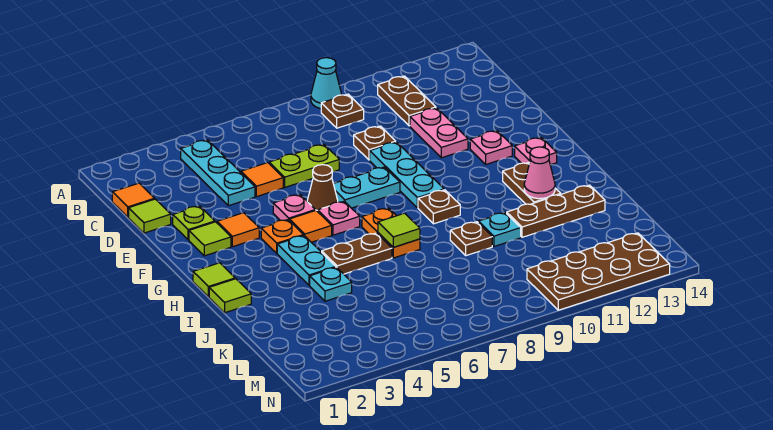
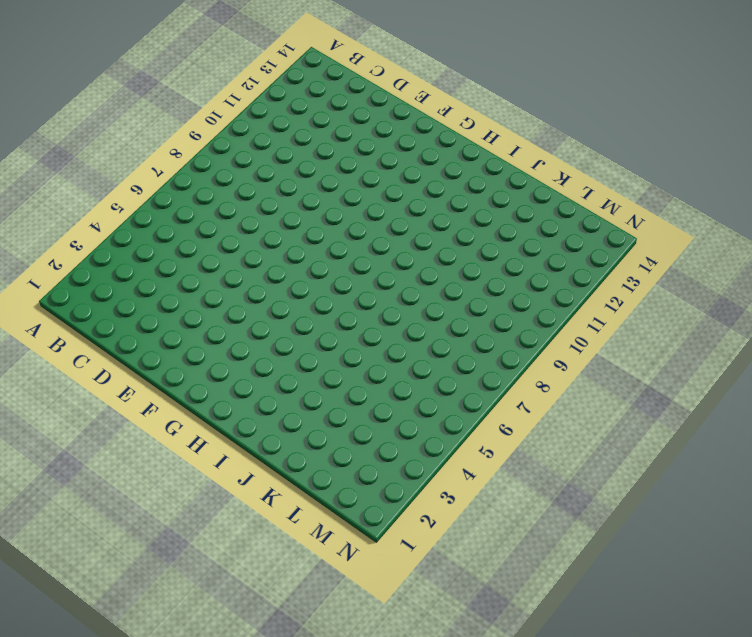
none -> cyan 1x1 cone [311,58,342,109]
none -> cyan 1x3 plate [181,140,255,206]
none -> brown 1x1 plate [321,94,364,128]
none -> brown 1x2 plate [378,76,436,126]

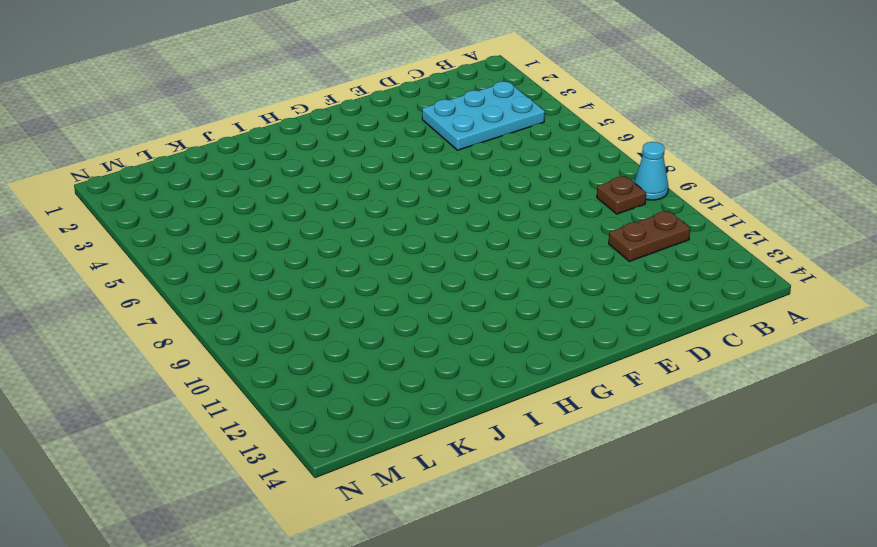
cyan 2x3 plate [422,81,545,150] -> cyan 1x3 plate [181,140,255,206]
none -> orange 1x1 tile [112,183,155,217]
none -> lime 1x1 tile [129,199,171,233]
none -> orange 1x1 tile [241,163,283,197]
none -> lime 1x2 plate [269,144,339,187]

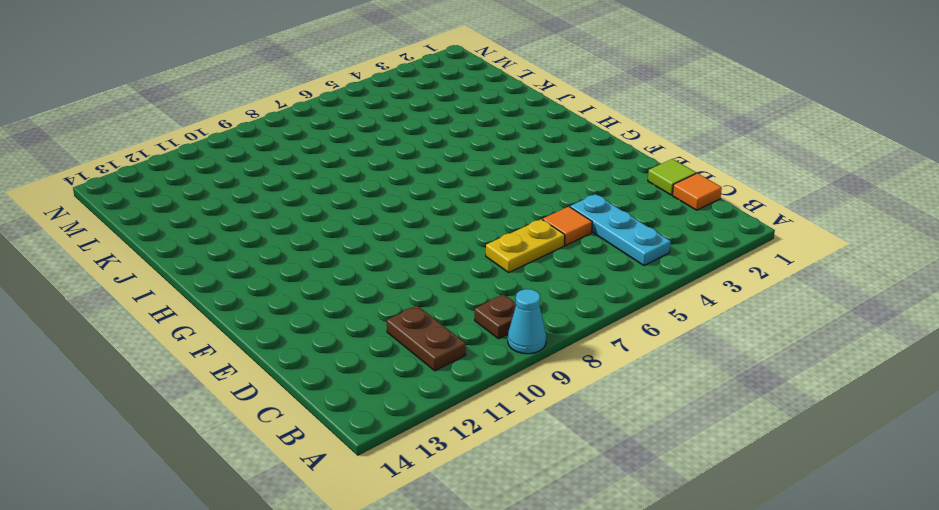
yellow 1x2 plate [486,219,565,272] -> lime 1x2 plate [269,144,339,187]
none -> brown 1x1 plate [354,126,396,160]
none -> pink 1x2 plate [410,108,468,158]
none -> lime 1x1 plate [173,206,215,240]
none -> cyan 1x3 plate [370,142,444,208]

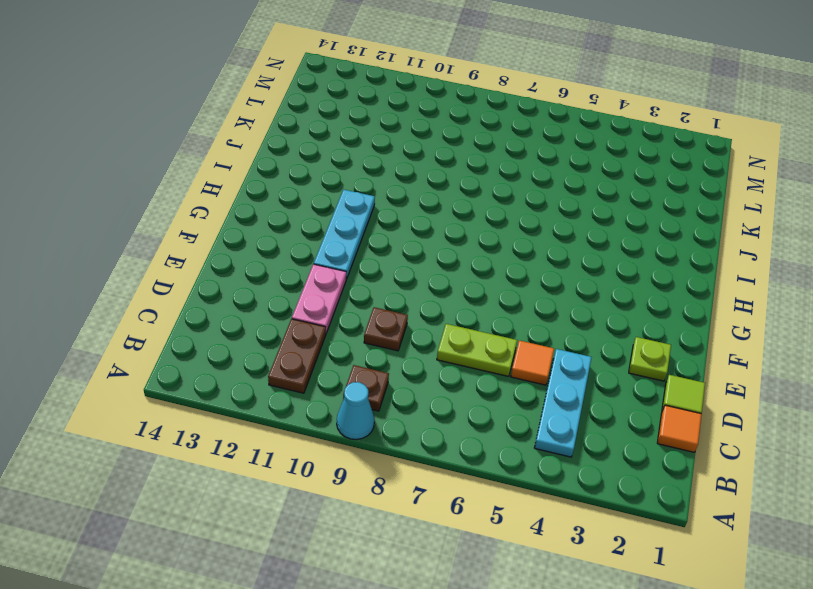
cyan 1x3 plate [314,190,375,279] -> cyan 1x3 plate moved to [370,142,444,208]
none -> lime 1x1 tile [189,222,231,256]
none -> orange 1x1 tile [217,213,259,247]
none -> pink 1x1 plate [273,195,315,220]
none -> brown 1x1 cone [307,165,338,212]

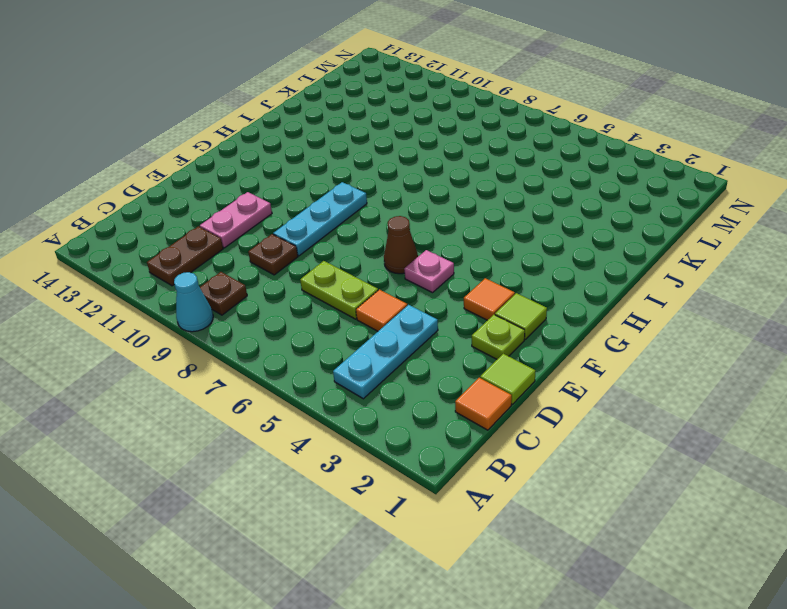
none -> cyan 1x2 plate [334,167,400,208]
none -> pink 1x1 plate [470,131,512,164]
none -> orange 1x1 plate [261,220,303,253]
none -> orange 1x1 tile [289,210,332,242]

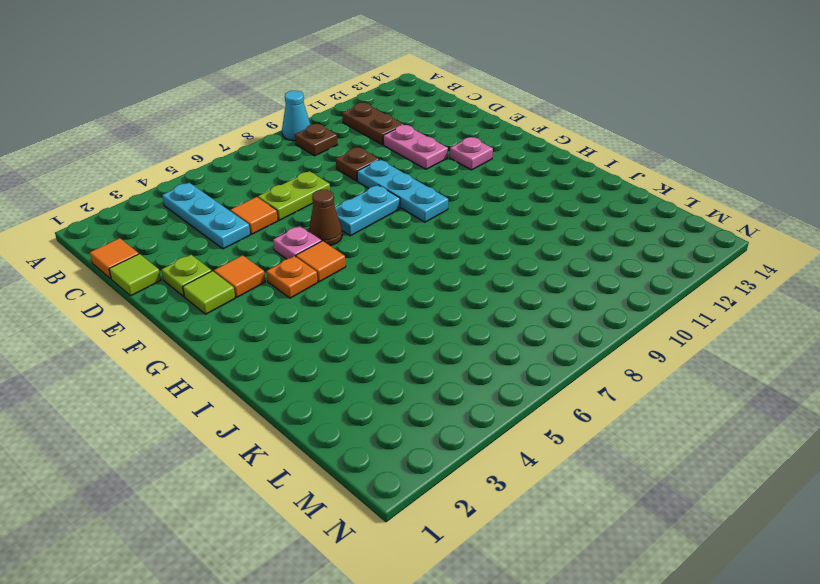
none -> pink 1x1 plate [318,201,360,235]
none -> pink 1x1 plate [515,137,557,165]
none -> lime 1x1 tile [193,263,235,297]
none -> cyan 1x2 plate [277,235,336,285]

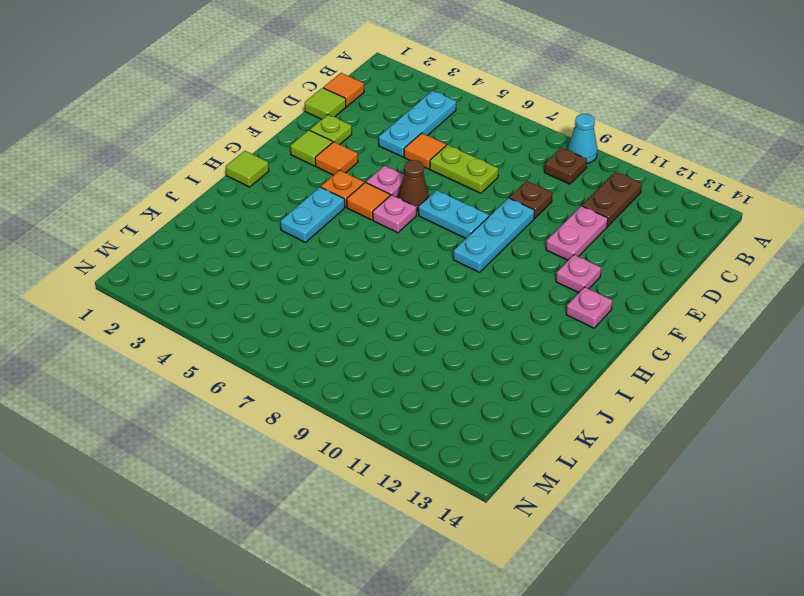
none -> orange 1x2 plate [362,208,420,258]
none -> brown 1x1 plate [418,190,460,224]
none -> brown 1x2 plate [503,163,561,204]
none -> lime 1x1 tile [209,279,251,313]

